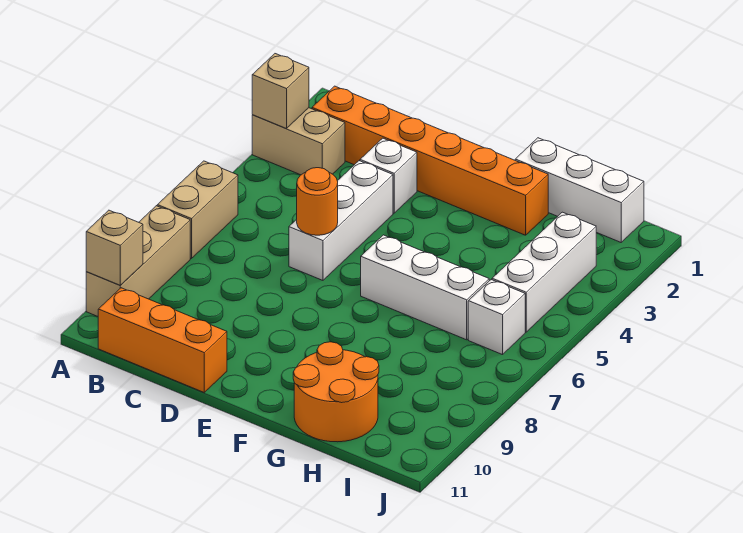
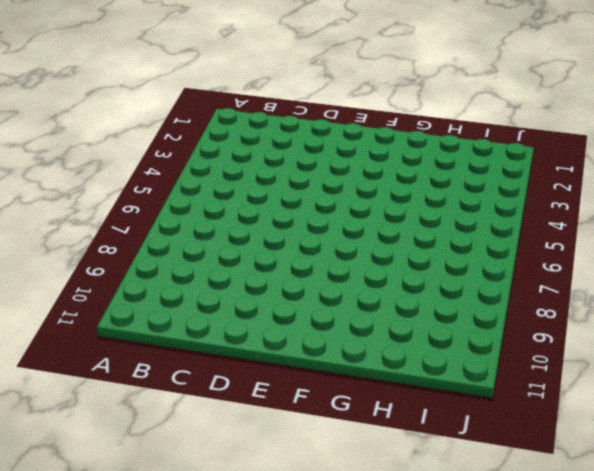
none -> tan 1x2 brick [252,108,345,175]
none -> tan 1x2 brick [157,161,238,259]
none -> tan 1x3 brick [86,206,190,316]

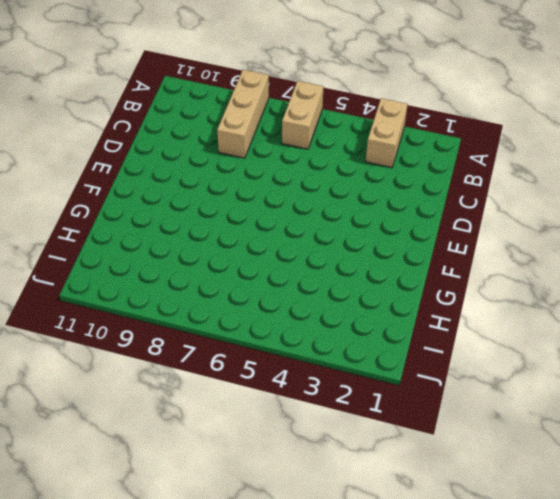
tan 1x2 brick [282,81,324,149] -> tan 1x2 brick turned to [157,161,238,259]
tan 1x3 brick [217,70,269,158] -> tan 1x3 brick turned to [86,206,190,316]
none -> orange 1x6 brick [312,86,548,235]
none -> orange 1x3 brick [98,288,227,392]
none -> white 1x1 brick [360,138,417,213]

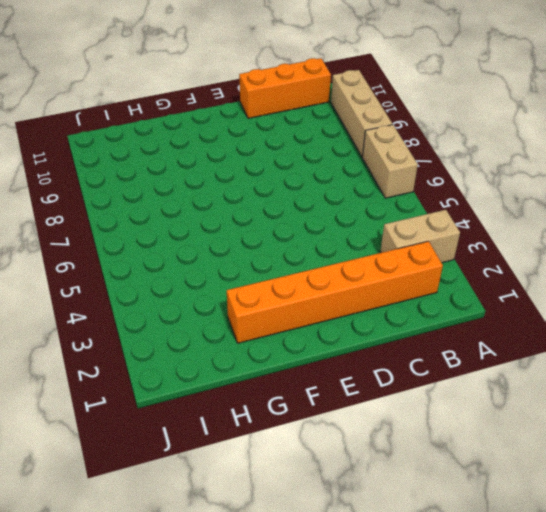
none -> white 1x1 brick [360,138,417,213]
none -> white 1x3 brick [289,161,393,280]
none -> white 1x3 brick [361,235,489,340]

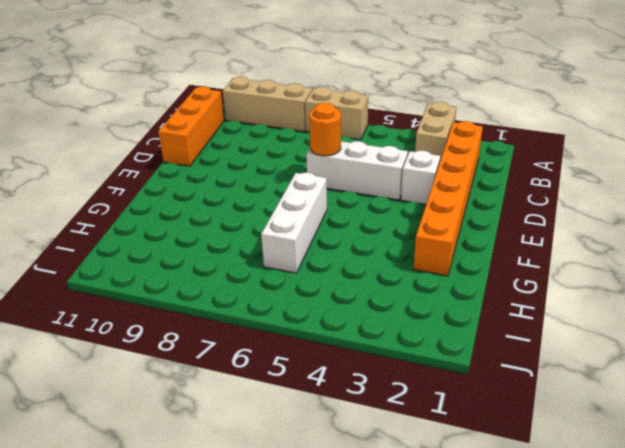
none -> white 1x3 brick [515,138,644,242]
none -> orange 2x2 round brick [293,342,379,442]
none -> white 1x3 brick [492,212,596,332]

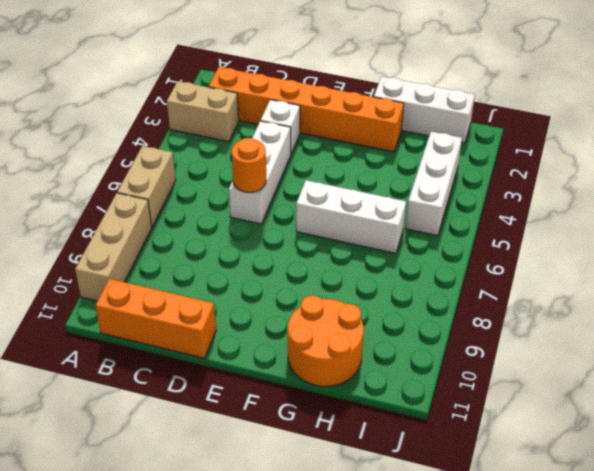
none -> white 1x1 brick [468,280,525,355]
none -> tan 1x1 brick [252,54,309,129]
none -> tan 1x1 brick [86,210,143,285]

